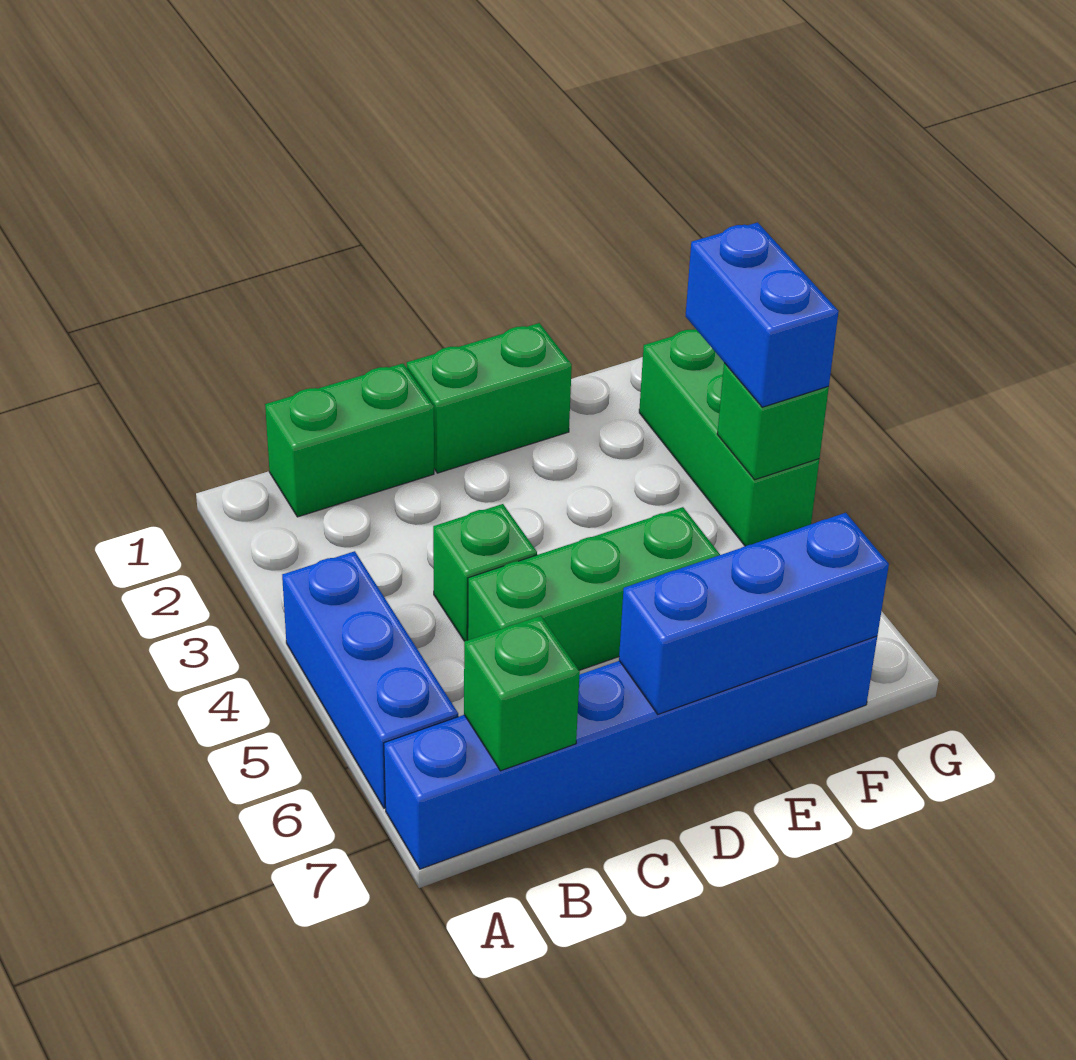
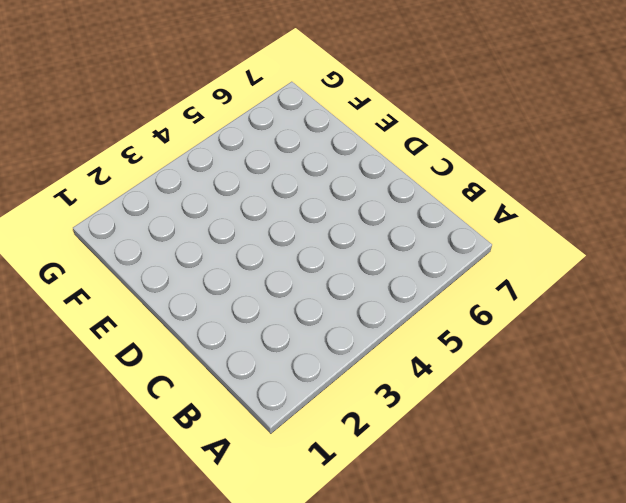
none -> blue 1x3 brick [282,551,458,808]
none -> blue 1x6 brick [384,636,877,869]

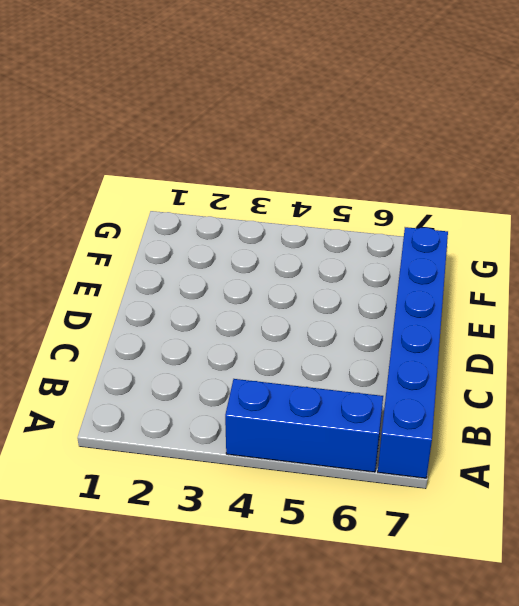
none -> green 1x2 brick [265,363,434,517]
none -> green 1x1 brick [433,504,537,641]

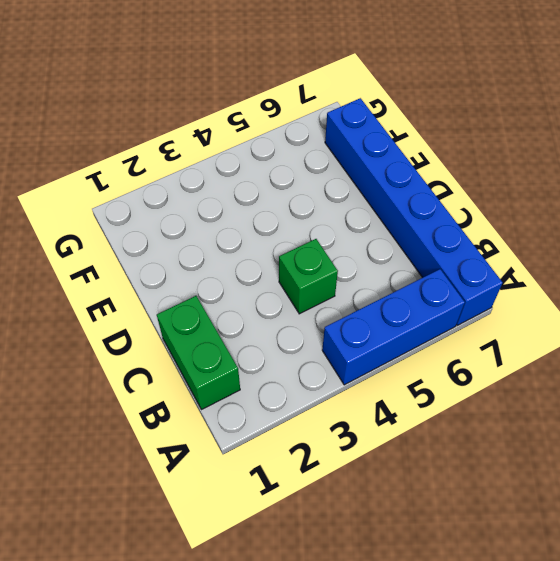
none -> green 1x3 brick [468,507,720,670]
none -> green 1x2 brick [407,323,572,473]

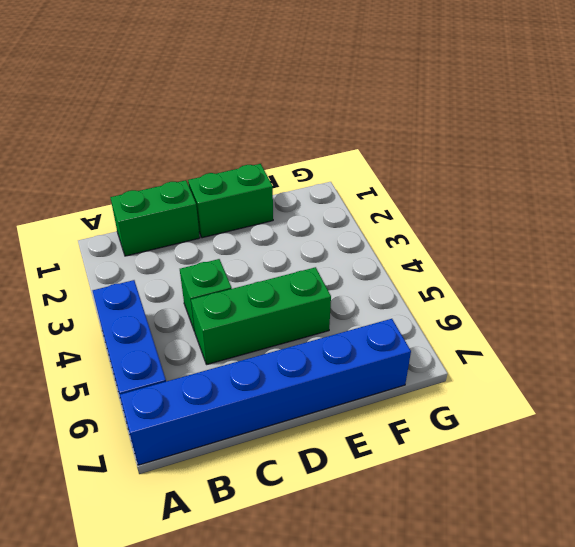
none -> green 1x3 brick [639,329,819,546]
none -> green 1x1 brick [464,616,580,771]

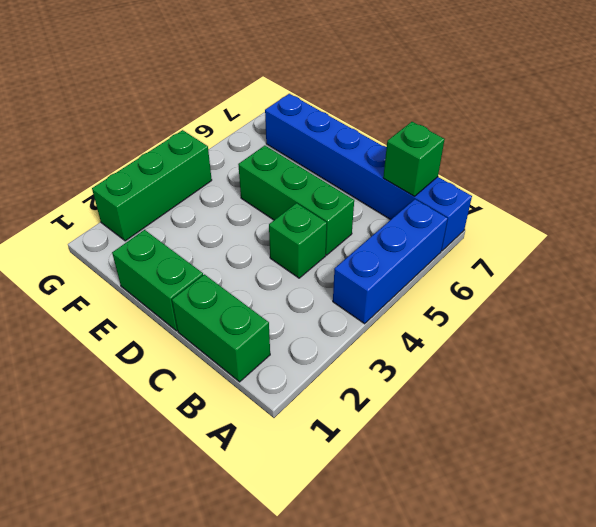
none -> blue 1x3 brick [619,513,889,714]
none -> green 1x1 brick [717,363,829,480]

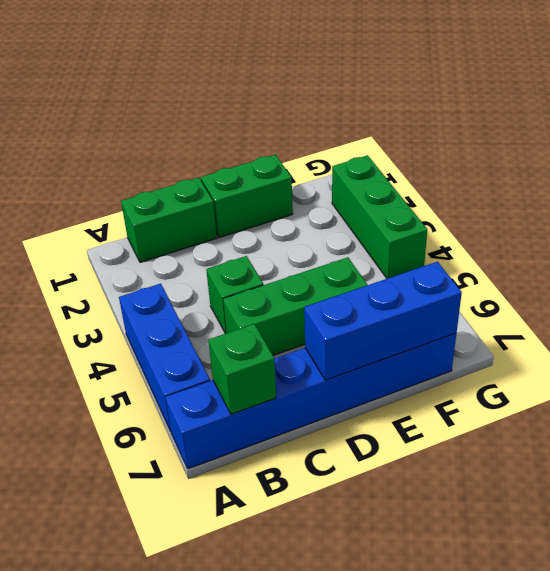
none -> green 1x1 brick [717,363,829,480]
none -> blue 1x2 brick [685,222,839,407]

